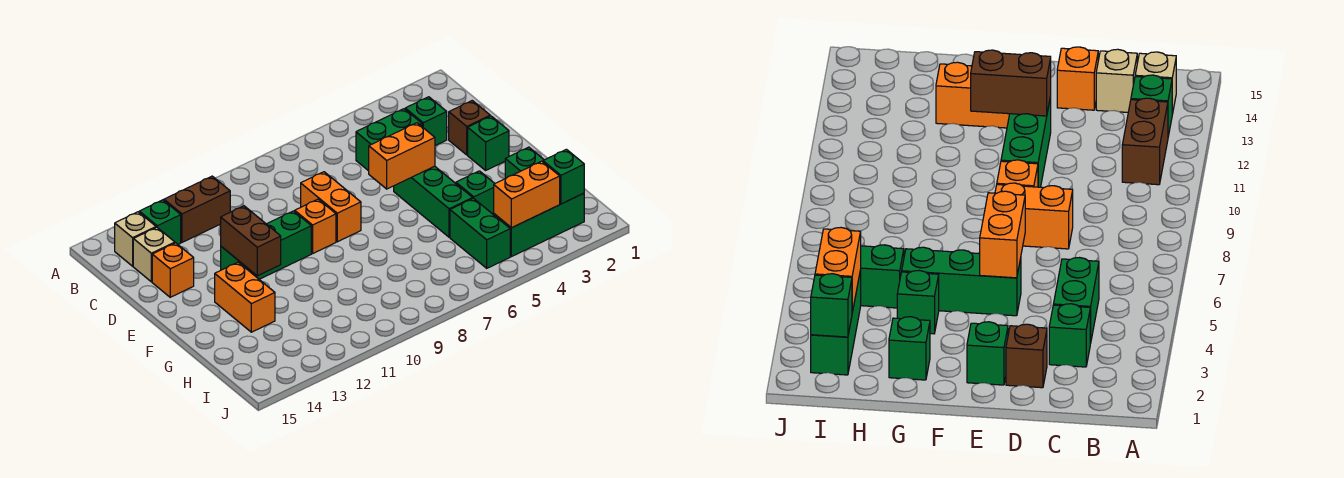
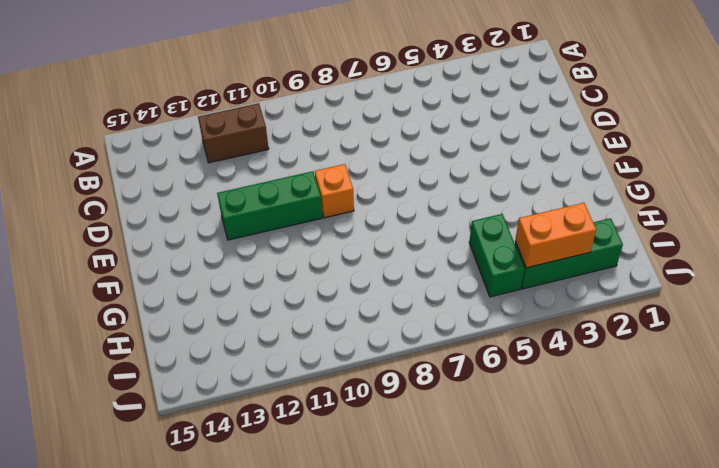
none -> green 1x1 brick [139,200,181,244]
none -> tan 1x1 brick [115,212,156,266]
none -> green 1x1 brick [405,97,447,146]

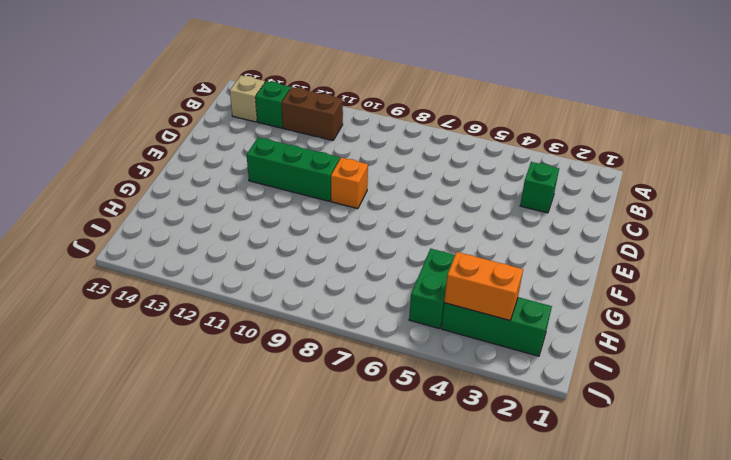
none -> green 1x2 brick [356,109,422,171]
none -> tan 1x1 brick [133,227,175,282]
none -> brown 1x1 brick [449,101,490,155]

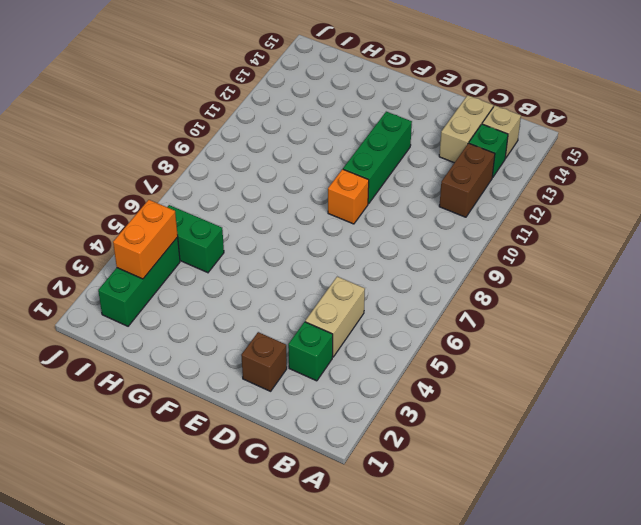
tan 1x2 brick [305,277,365,357] -> green 1x2 brick [356,109,422,171]
tan 1x2 brick [439,95,493,163] -> tan 1x1 brick [133,227,175,282]
none -> orange 1x2 brick [301,172,361,242]
none -> orange 1x1 brick [152,243,194,297]
none -> green 1x1 brick [468,116,509,170]

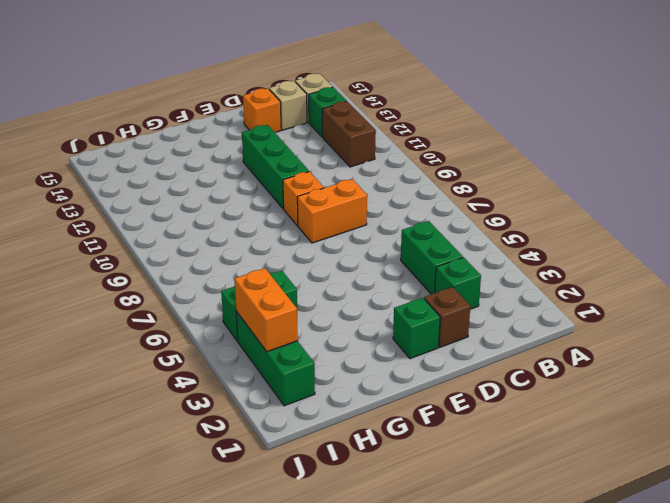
none -> green 1x3 brick [394,166,473,237]
none -> orange 1x2 brick [215,262,275,332]
none -> green 1x1 brick [505,147,544,179]

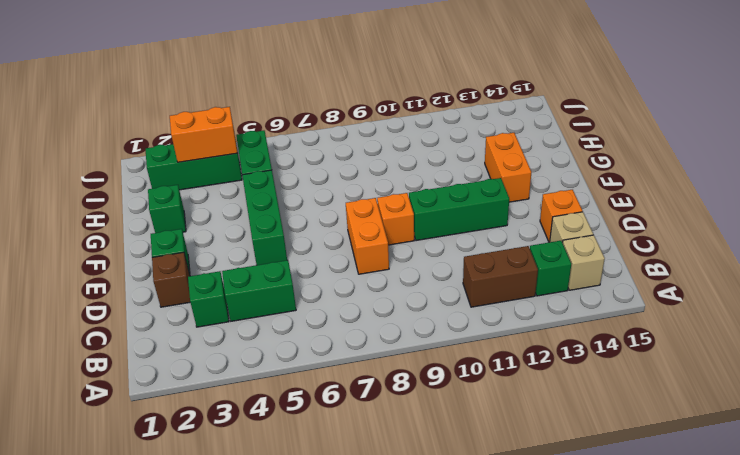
none -> green 1x1 brick [456,171,495,215]
none -> orange 1x2 brick [369,123,435,189]
none -> brown 1x2 brick [221,206,281,276]

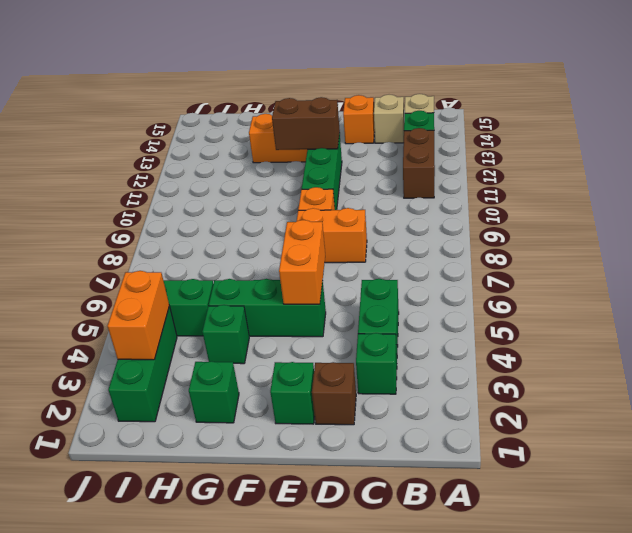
none -> green 1x1 brick [543,149,584,204]

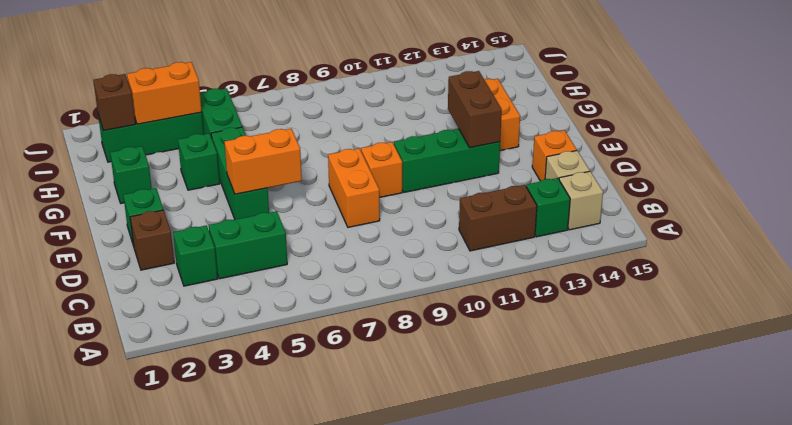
brown 1x1 brick [93,74,135,131] -> green 1x1 brick [543,149,584,204]

